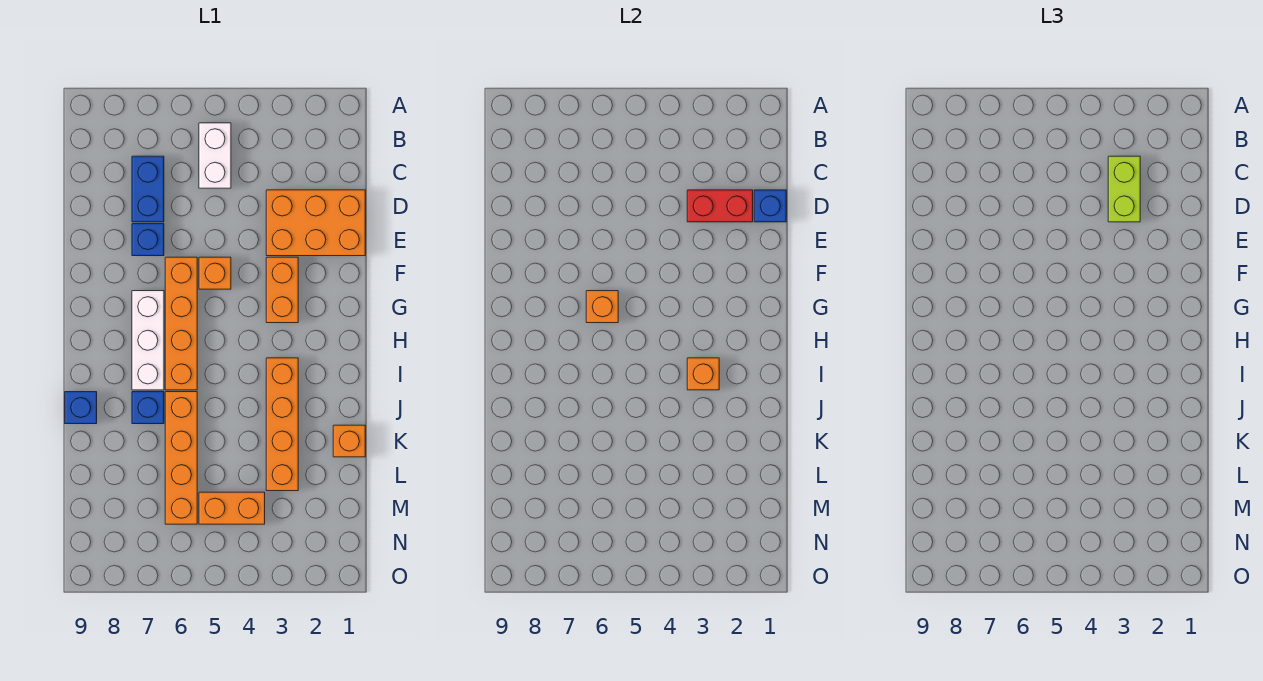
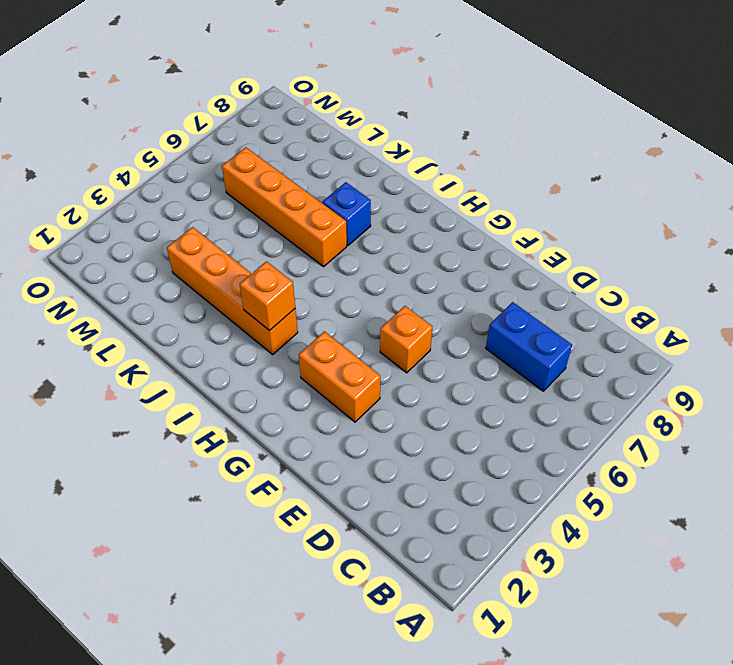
none -> white 1x2 brick [199,123,231,188]
none -> orange 2x3 brick [266,190,365,256]
none -> blue 1x1 brick [132,224,164,256]

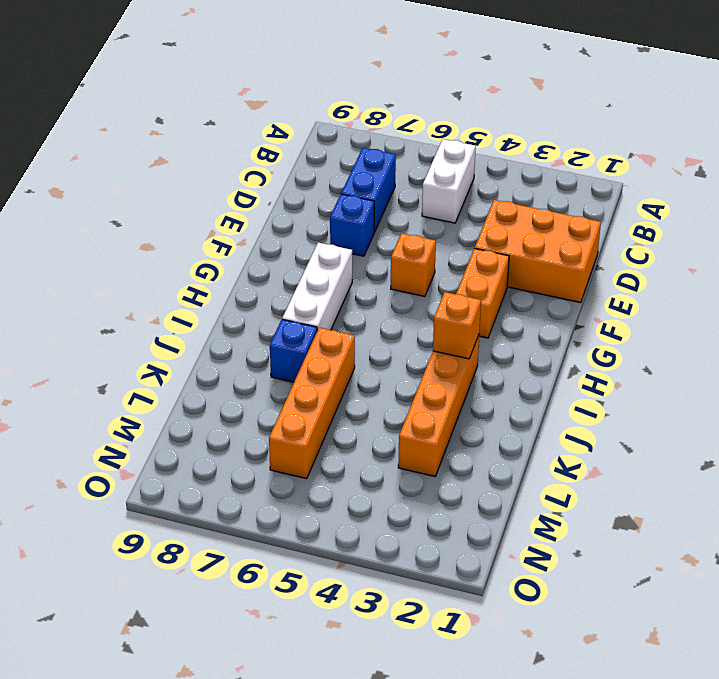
none -> orange 1x4 brick [165,257,197,390]
none -> blue 1x1 brick [65,392,97,424]
none -> orange 1x1 brick [333,425,365,457]

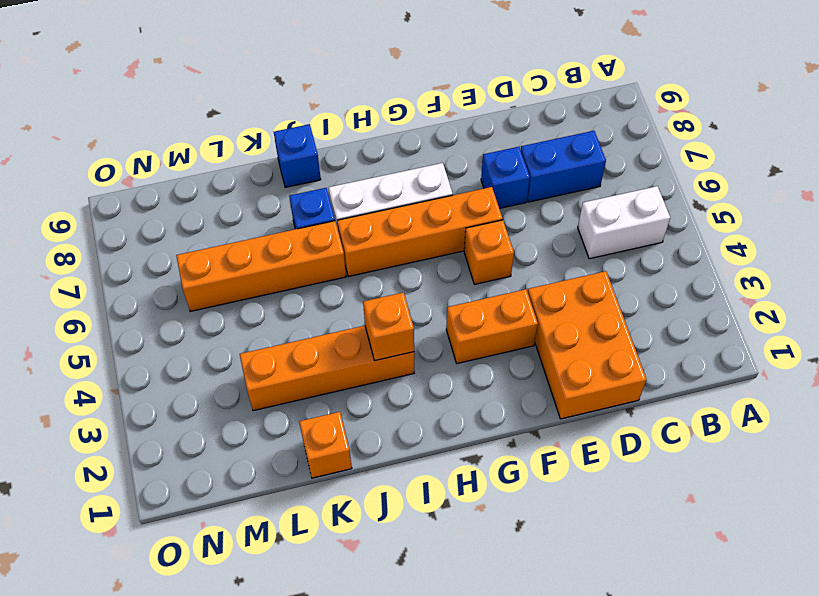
none -> orange 1x2 brick [199,492,265,524]
none -> blue 1x1 brick [754,190,786,222]
none -> red 1x2 brick [687,190,753,222]

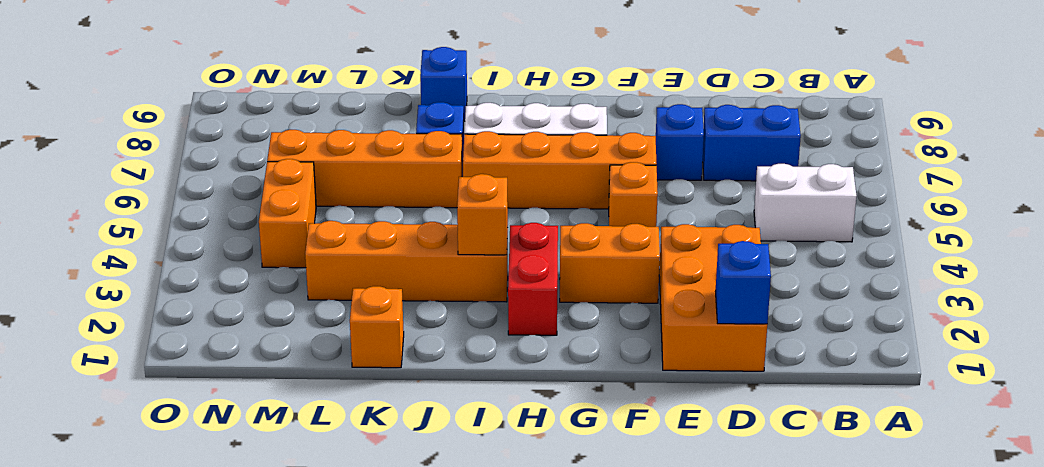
red 1x2 brick [508,223,558,335] -> red 1x2 brick moved to [687,190,753,222]
none -> orange 1x1 brick [586,291,618,323]
none -> lime 1x2 brick [1108,156,1140,222]

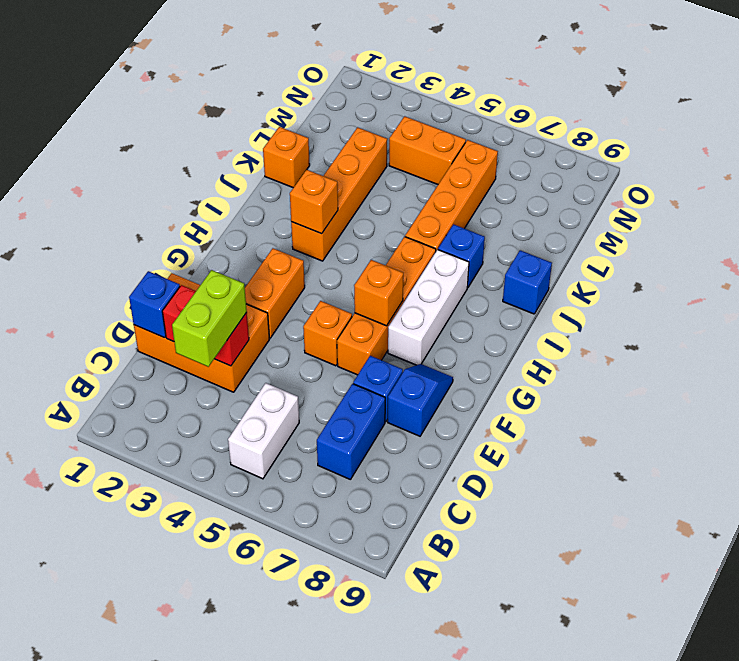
blue 1x2 slope [388,364,453,436] -> none

